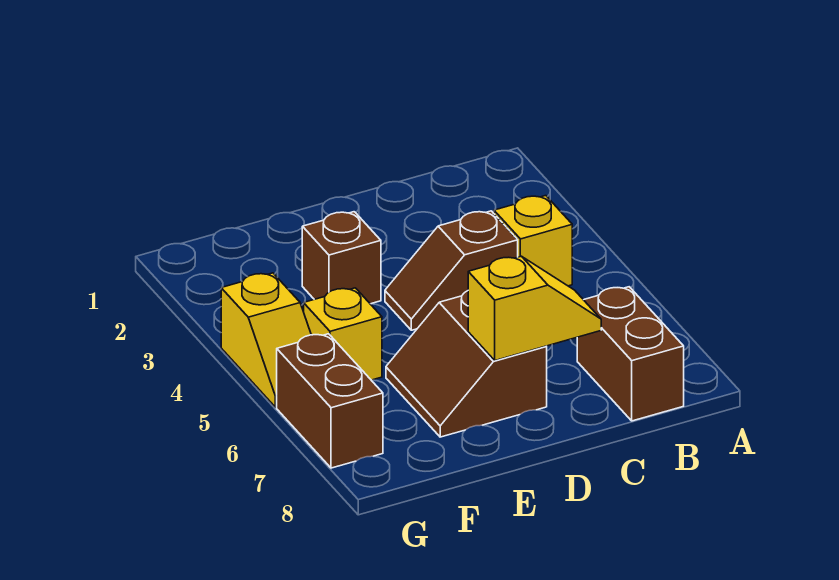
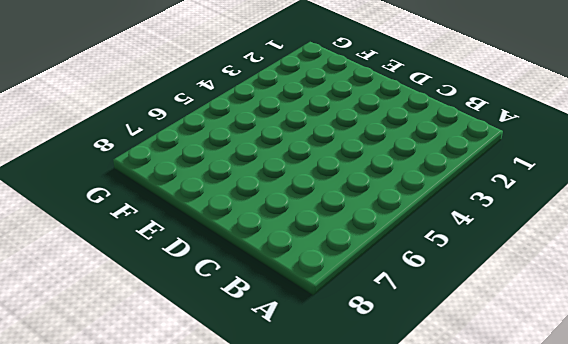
none -> yellow 1x1 brick [494,196,572,286]
none -> brown 1x2 brick [577,287,684,421]

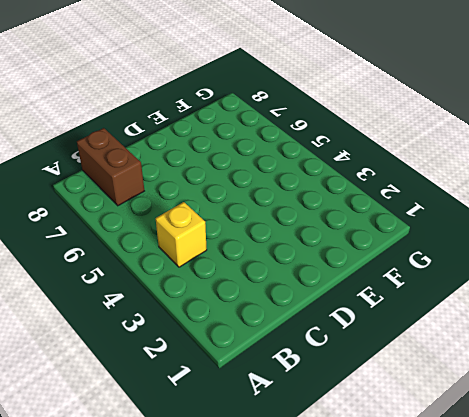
none -> brown 1x2 slope [385,211,518,330]
none -> brown 2x2 slope [386,291,547,437]

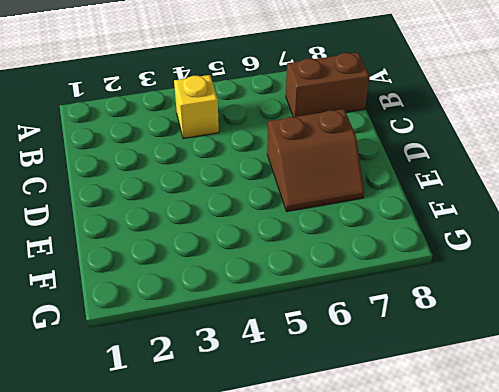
none -> brown 1x2 slope [385,211,518,330]
none -> brown 1x1 brick [302,212,381,304]

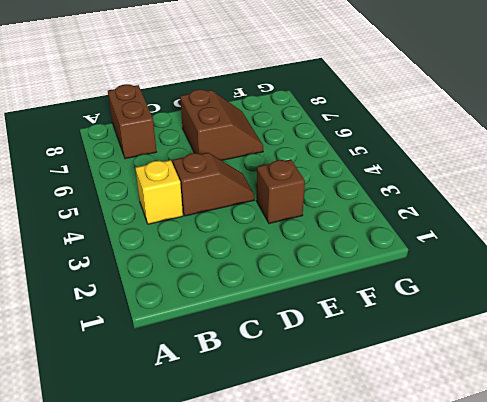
none -> yellow 1x1 brick [304,288,382,380]
none -> yellow 1x2 slope [221,273,311,407]

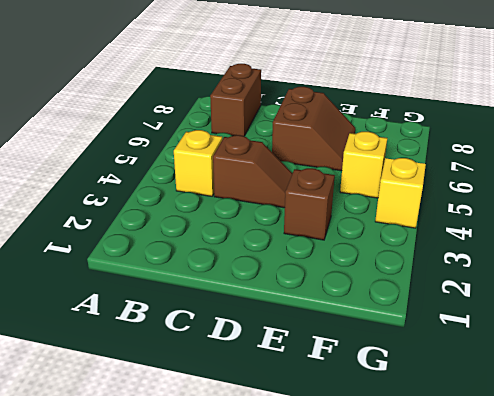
none -> brown 1x2 brick [277,334,383,468]
none -> yellow 1x2 slope [468,256,601,361]

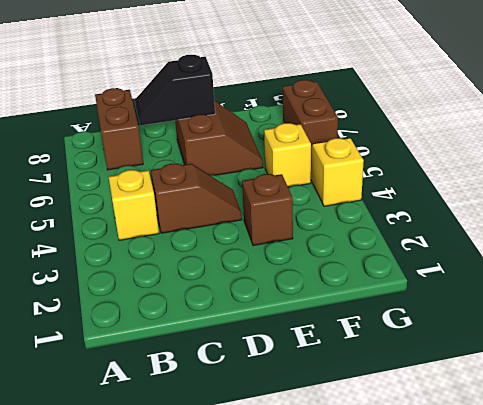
black 1x2 slope [135,55,215,125] -> yellow 1x2 slope [468,256,601,361]

